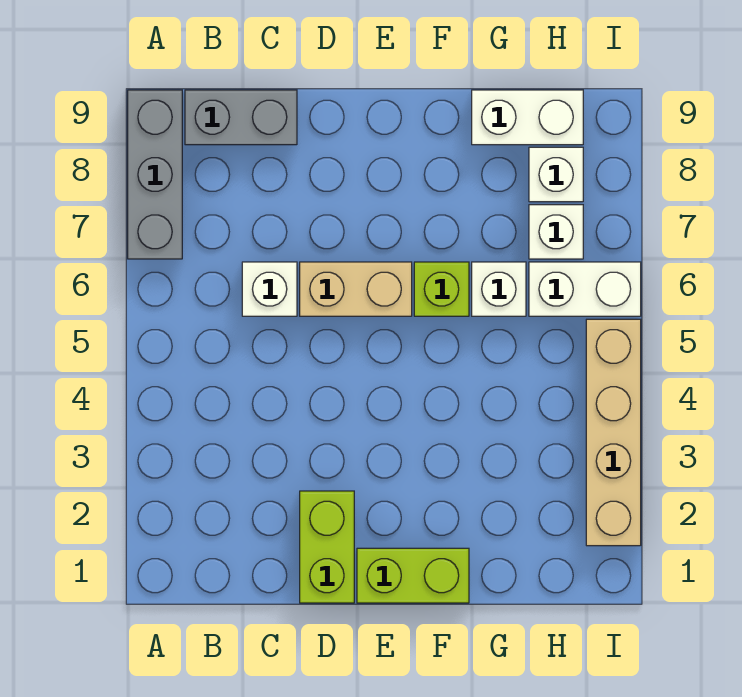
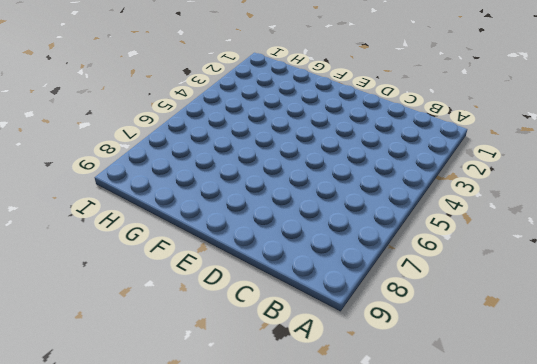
none -> grey 1x3 brick [128,90,182,259]
none -> grey 1x2 brick [185,90,297,145]
none -> white 1x1 brick [242,262,297,316]

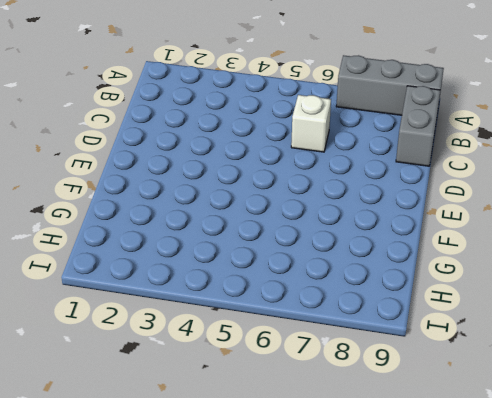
none -> lime 1x2 brick [300,491,354,603]
none -> tan 1x2 brick [300,262,412,316]
none -> lime 1x2 brick [357,548,469,603]

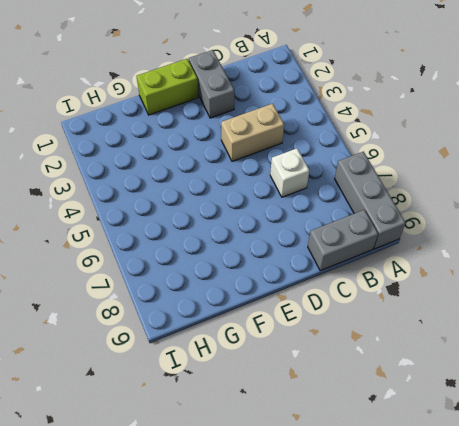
tan 1x2 brick [221,104,284,161] -> tan 1x2 brick moved to [300,262,412,316]
grey 1x2 brick [189,50,234,118] -> lime 1x2 brick [300,491,354,603]
none -> lime 1x1 brick [414,262,469,316]
none -> white 1x1 brick [472,262,526,316]
none -> white 1x2 brick [472,90,583,145]

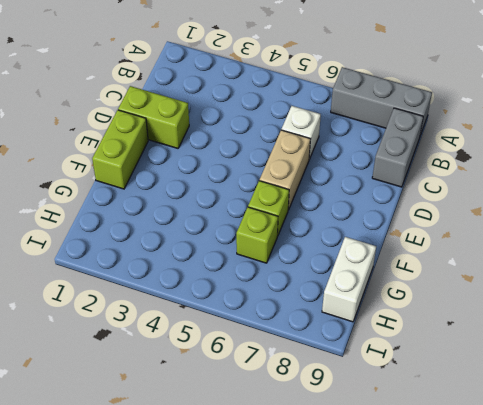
lime 1x1 brick [236,207,278,263] -> white 1x1 brick [472,262,526,316]
none -> white 1x2 brick [529,262,641,316]
none -> white 1x1 brick [529,205,583,259]
none -> white 1x1 brick [529,147,583,202]

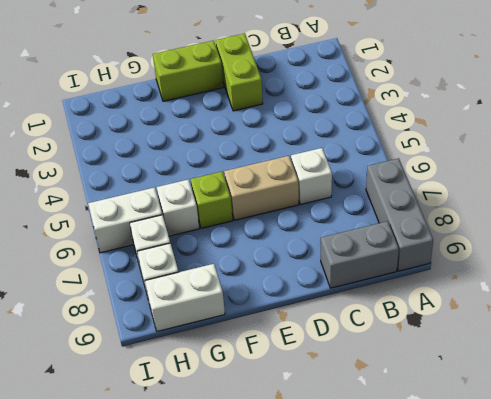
none -> tan 1x4 brick [586,319,641,546]

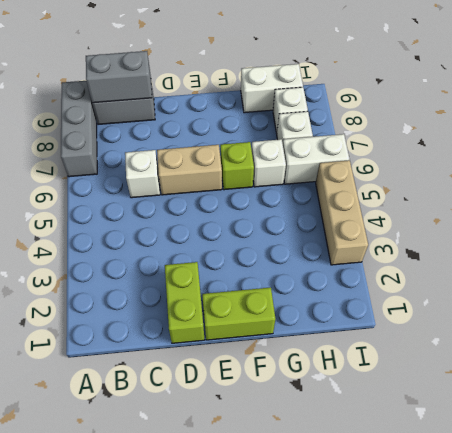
grey 1x2 brick [86,51,152,103] -> none
tan 1x3 brick [316,160,368,265] -> tan 1x4 brick [586,319,641,546]

